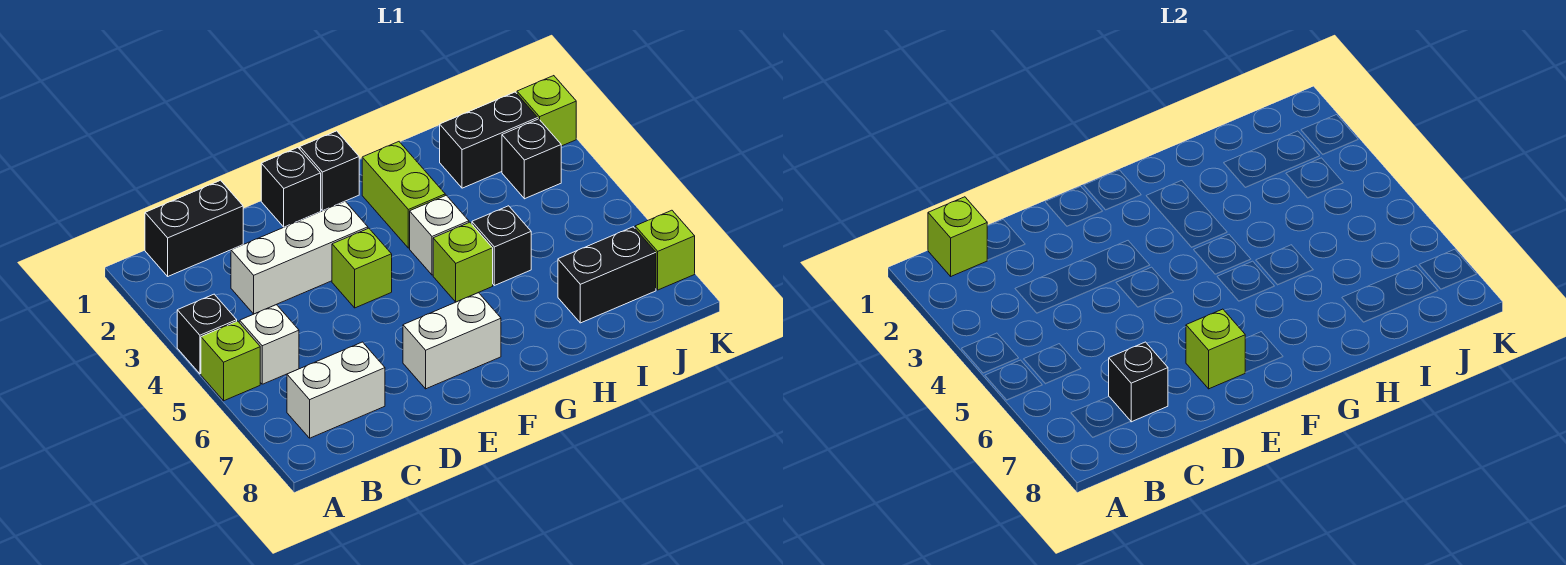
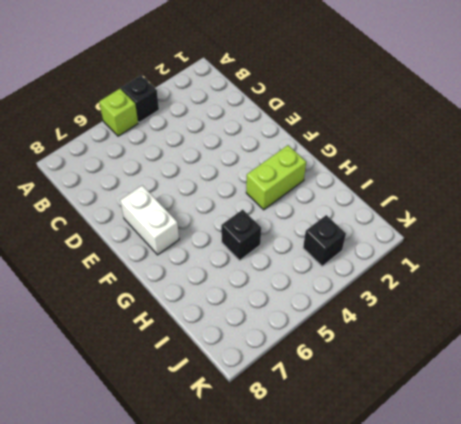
none -> black 1x2 brick [145,180,243,276]
none -> white 1x1 brick [240,305,299,384]
none -> white 1x2 brick [287,342,385,438]

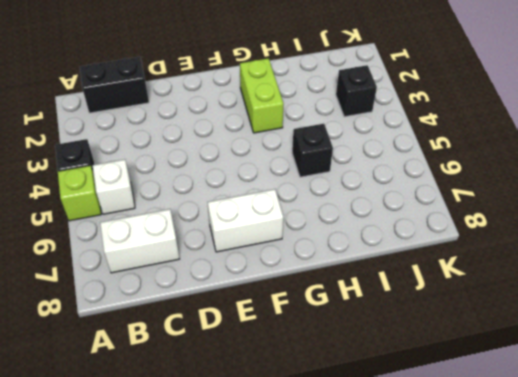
none -> white 1x3 brick [231,201,368,314]
none -> black 1x1 brick [261,148,321,227]
none -> lime 1x1 brick [332,228,392,308]

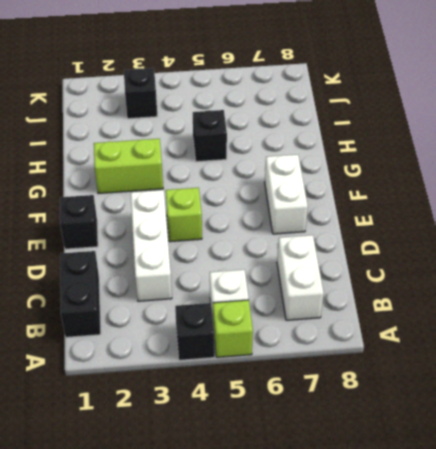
none -> black 1x1 brick [300,131,359,211]
none -> white 1x1 brick [410,195,469,275]
none -> lime 1x1 brick [433,222,493,302]

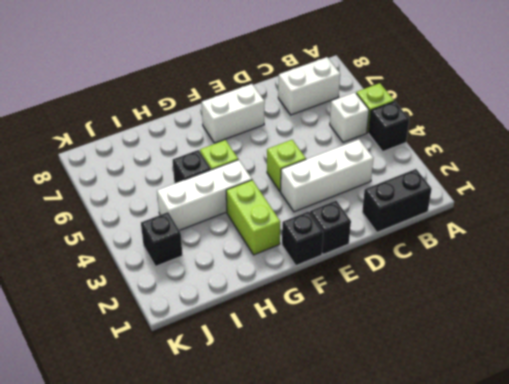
white 1x3 brick [157,160,252,230] -> white 1x1 brick [410,195,469,275]
none -> black 1x2 brick [440,92,538,188]
none -> black 1x2 brick [558,227,656,323]
none -> lime 1x1 brick [517,76,576,146]

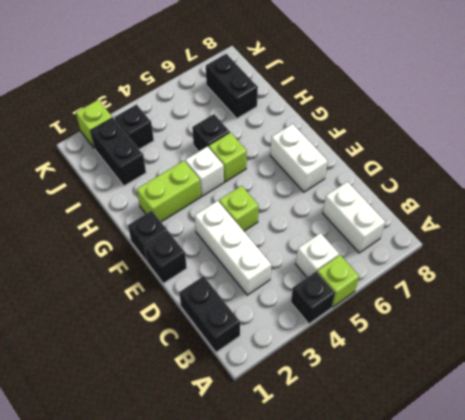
none -> lime 1x1 brick [635,210,695,290]
none -> lime 1x1 brick [928,197,987,276]
none -> black 1x1 brick [1109,342,1168,422]

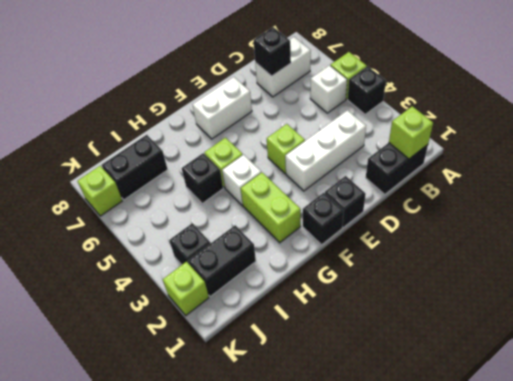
none -> lime 1x1 brick [1186,309,1246,389]

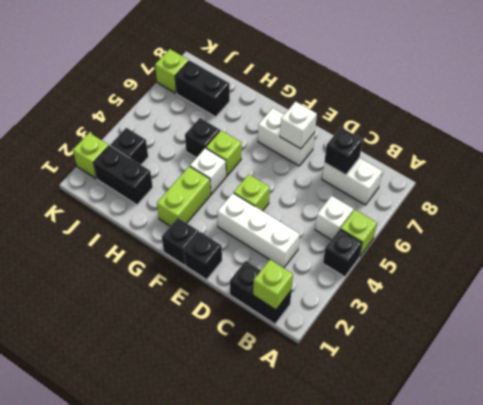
white 1x1 brick [280,102,317,149] -> lime 1x1 brick [1186,309,1246,389]

